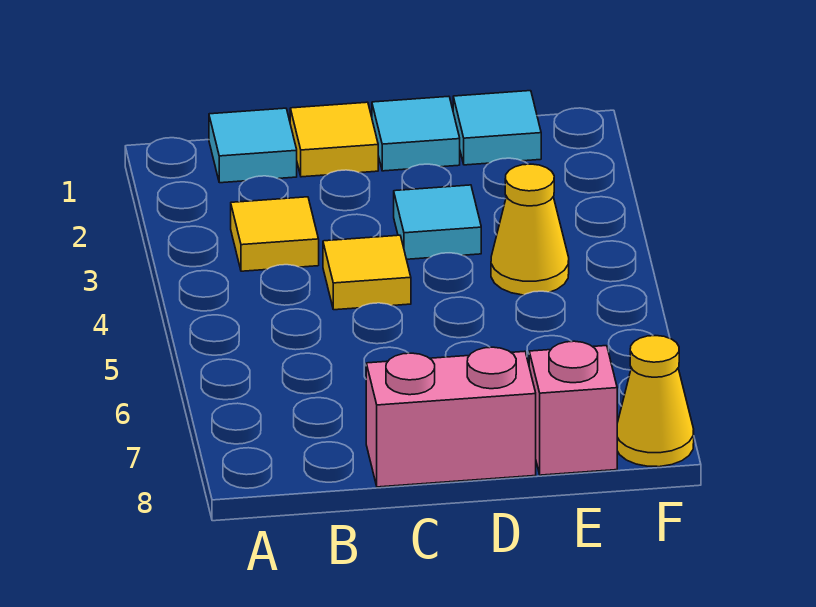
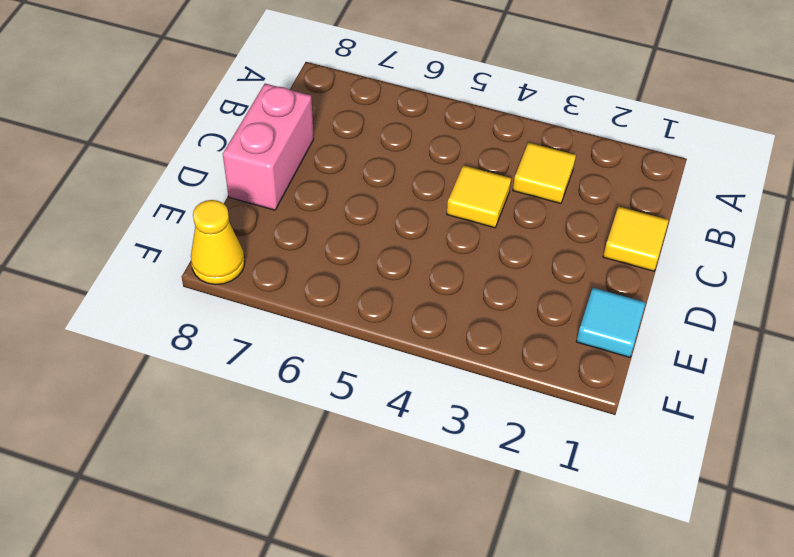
none -> cyan 1x1 tile [209,108,297,183]
none -> cyan 1x1 tile [372,96,460,171]

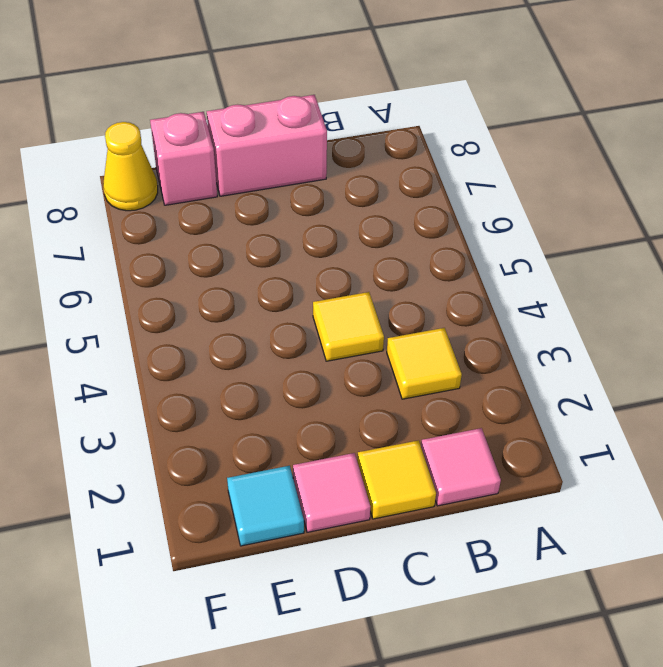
pink 1x1 tile [421,428,501,506] -> cyan 1x1 tile [209,108,297,183]
pink 1x1 tile [293,453,371,532] -> cyan 1x1 tile [372,96,460,171]
none -> cyan 1x1 tile [394,185,481,259]
none -> yellow 1x1 cone [491,164,569,295]

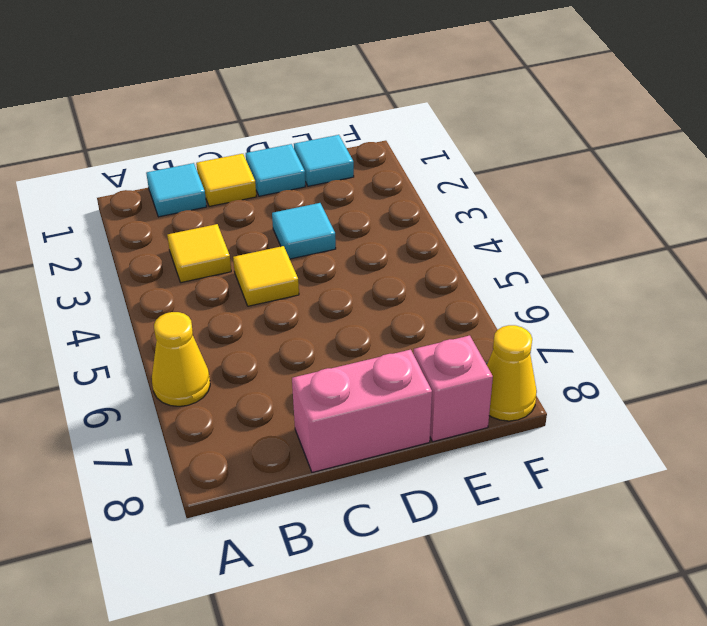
yellow 1x1 cone [152,312,210,406] -> yellow 1x1 cone moved to [491,164,569,295]

